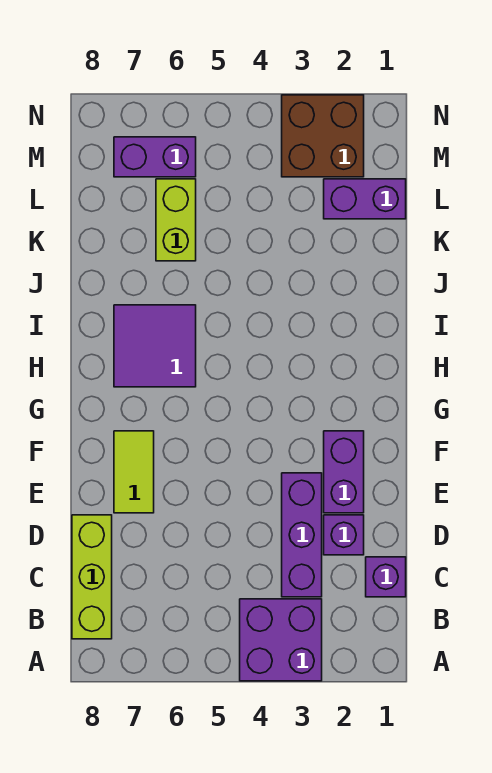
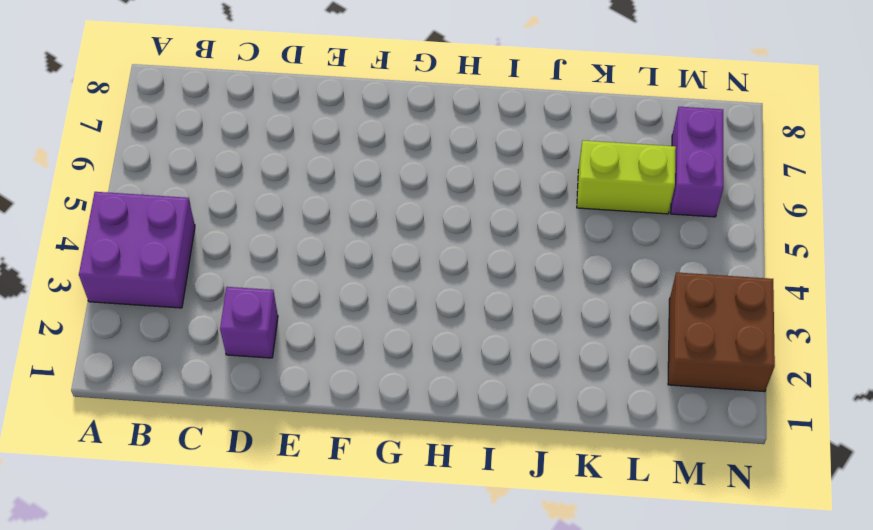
none -> lime 1x3 brick [72,515,112,639]
none -> purple 1x1 brick [366,557,406,597]
none -> purple 1x3 brick [282,473,322,597]

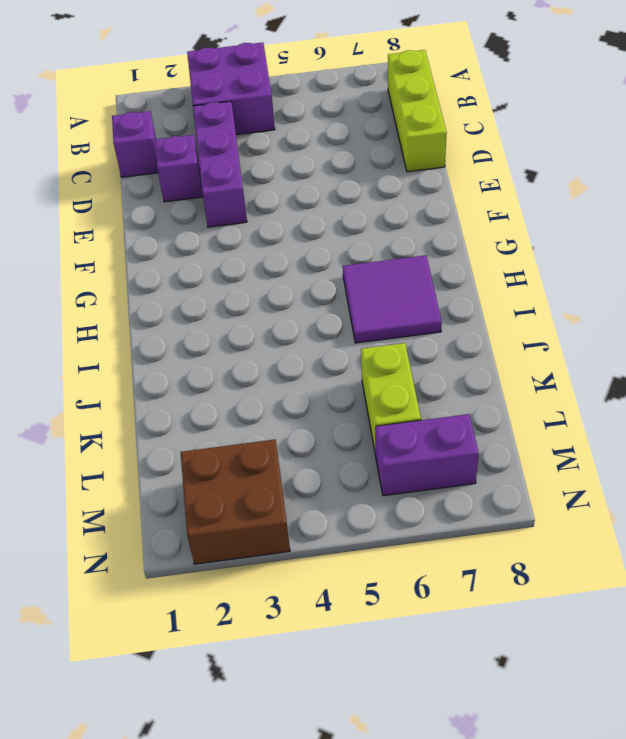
none -> purple 1x2 brick [324,431,364,513]
none -> lime 1x2 tile [114,431,154,513]
none -> purple 1x2 brick [324,179,406,219]

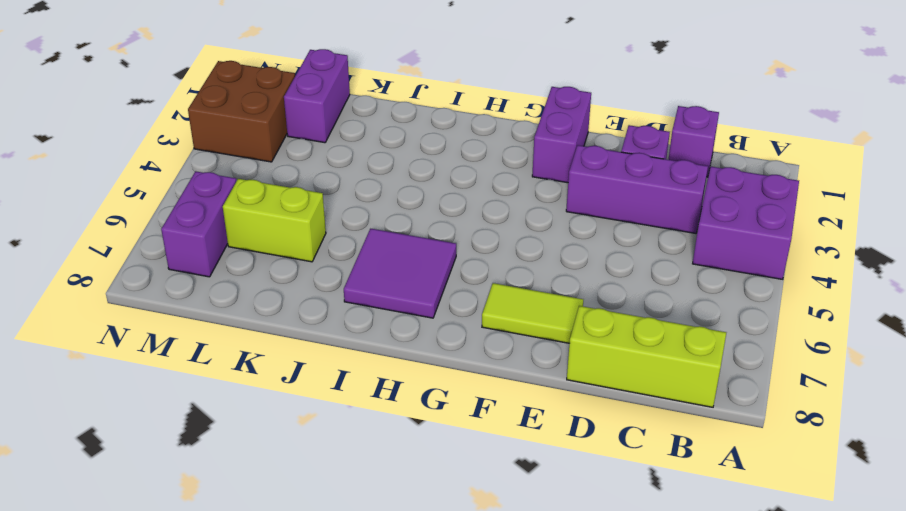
purple 1x2 brick [532,87,591,183] -> purple 1x2 brick turned to [324,431,364,513]

